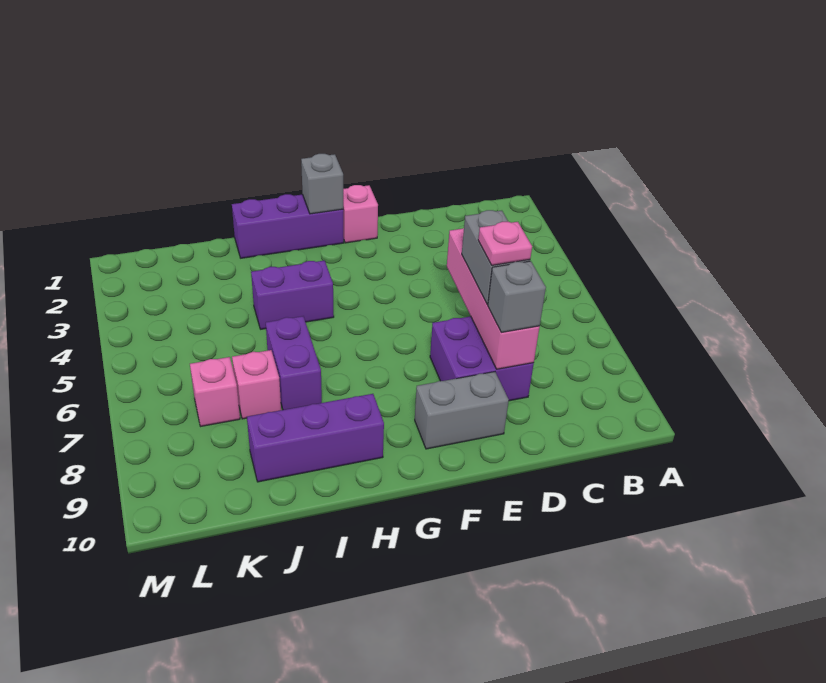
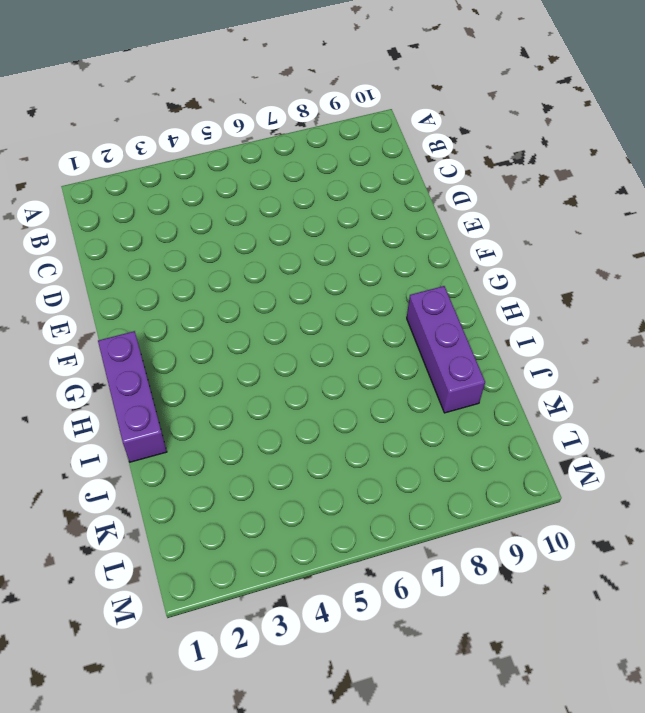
none -> purple 2x2 brick [430,316,534,401]
none -> grey 1x2 brick [415,372,509,449]
none -> pink 1x1 brick [343,185,378,243]

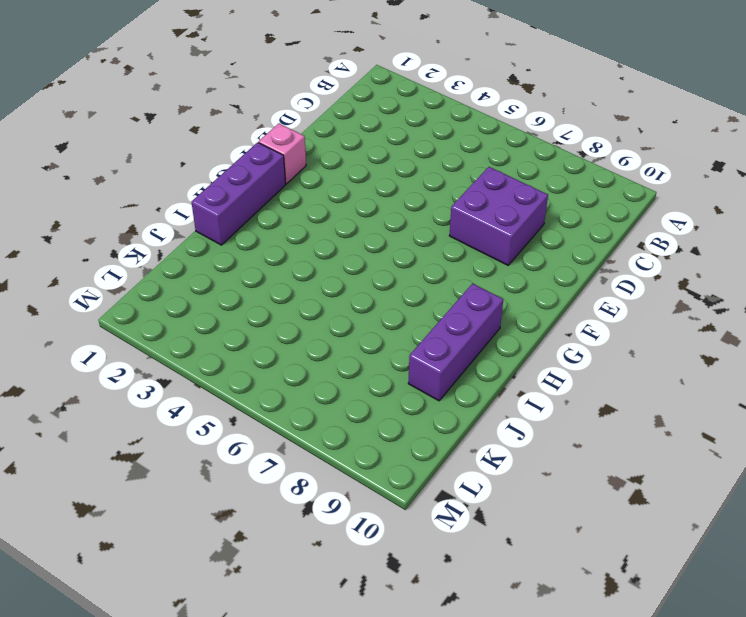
none -> grey 1x2 brick [415,372,509,449]
none -> purple 1x2 brick [251,261,334,329]
none -> purple 1x2 brick [266,316,322,410]

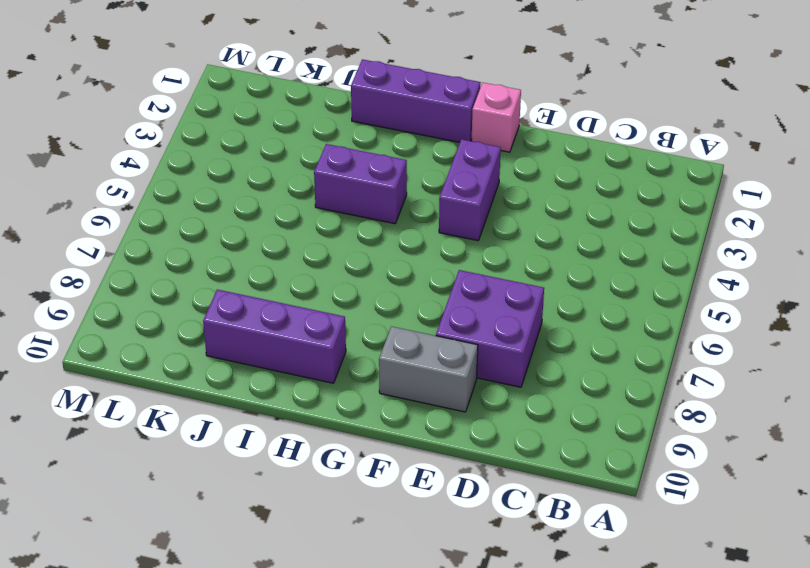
purple 1x2 brick [439,139,501,241] -> purple 1x2 brick moved to [266,316,322,410]
none -> pink 1x1 brick [232,350,281,419]
none -> pink 1x1 brick [190,357,240,426]
none -> pink 1x4 brick [447,228,540,369]

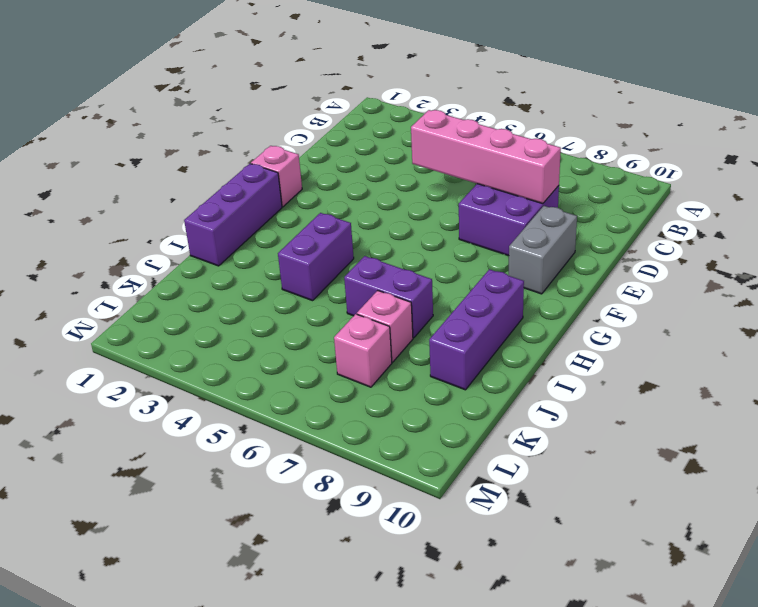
none -> grey 1x1 brick [301,154,343,214]
none -> grey 1x2 brick [462,210,530,305]
none -> grey 1x1 brick [488,261,546,332]

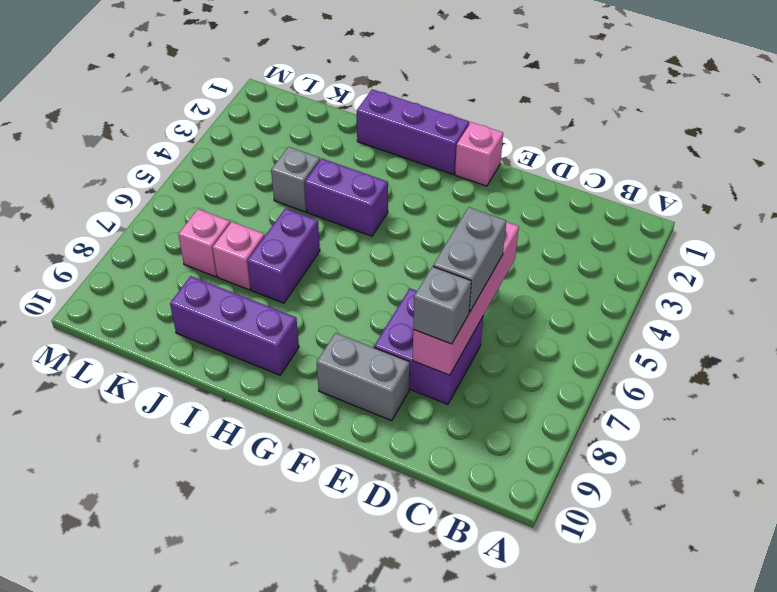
grey 1x1 brick [271,147,320,212] -> grey 1x1 brick moved to [301,154,343,214]
none -> pink 1x1 plate [478,222,532,265]

